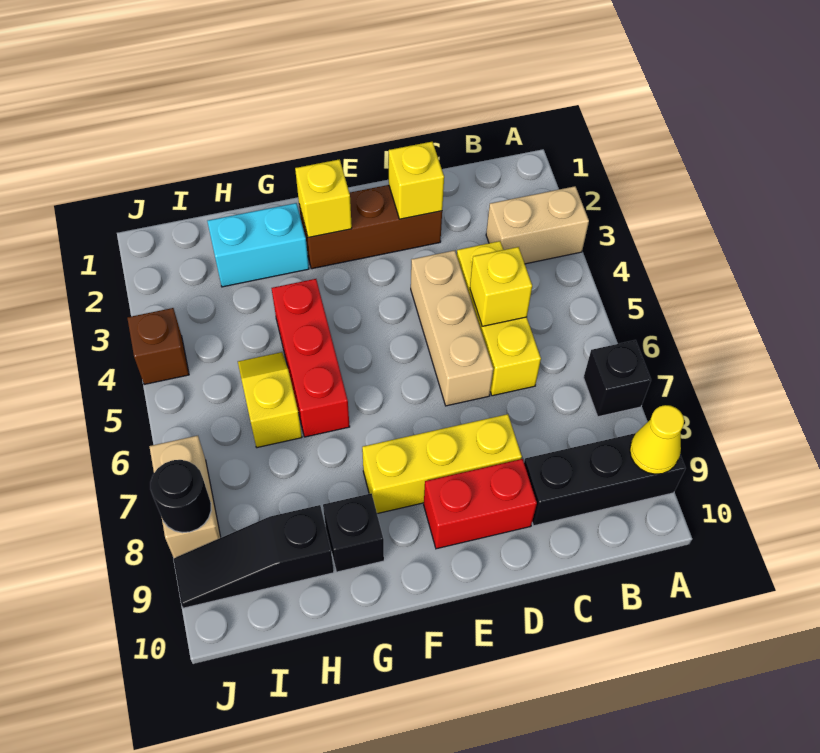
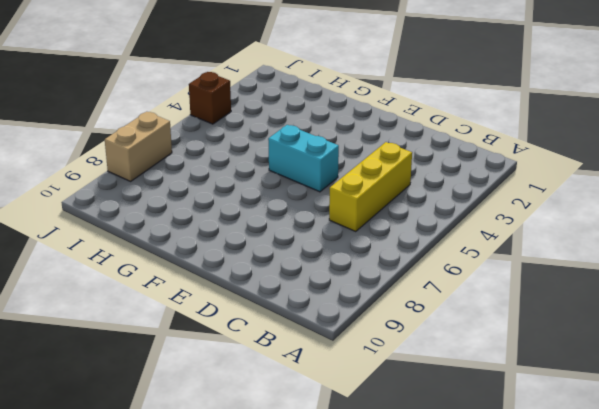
cyan 1x2 brick [268,125,339,192] -> cyan 1x2 brick moved to [207,203,309,287]
none -> tan 1x2 brick [486,186,589,264]
none -> black 1x1 brick [583,340,651,417]
none -> black 1x3 brick [524,433,686,526]

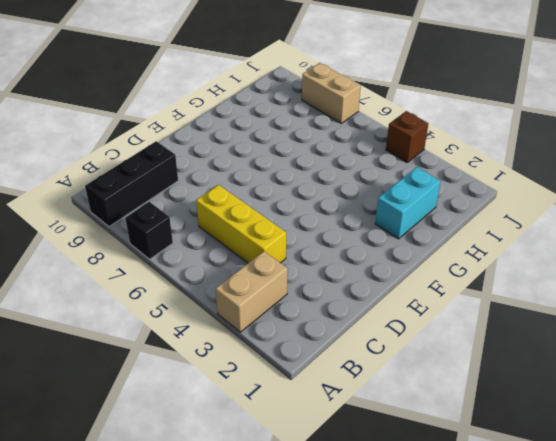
none -> brown 1x3 brick [299,185,442,269]
none -> tan 1x3 brick [411,250,493,406]
none -> yellow 1x3 brick [362,414,522,514]

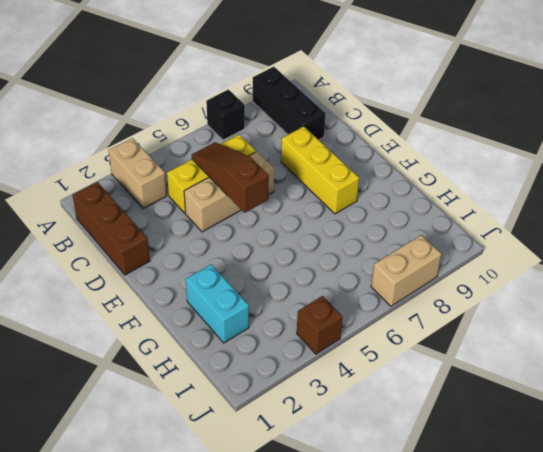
brown 1x3 brick [73,182,150,275] -> brown 1x3 brick moved to [299,185,442,269]
brown 1x3 slope [192,142,269,213] -> yellow 1x1 brick [470,247,532,326]
none -> red 1x2 brick [424,459,537,549]
none -> red 1x3 brick [271,279,350,437]
none -> black 1x1 brick [323,493,384,572]

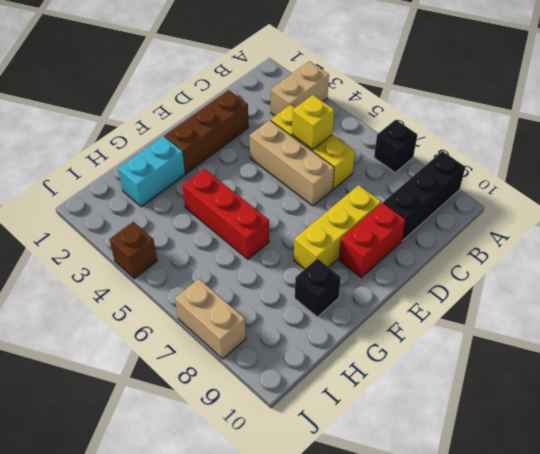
none -> yellow 1x2 slope [238,352,302,448]
none -> black 1x3 slope [173,505,334,608]
none -> yellow 1x1 cone [630,405,684,474]

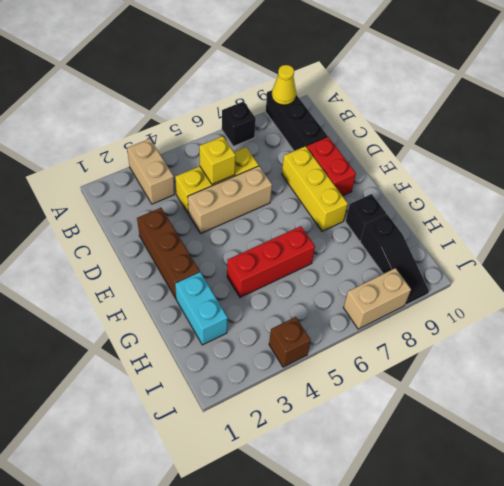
none -> yellow 1x2 slope [238,352,302,448]
none -> yellow 1x1 brick [389,142,444,219]
none -> yellow 1x1 brick [295,159,352,238]

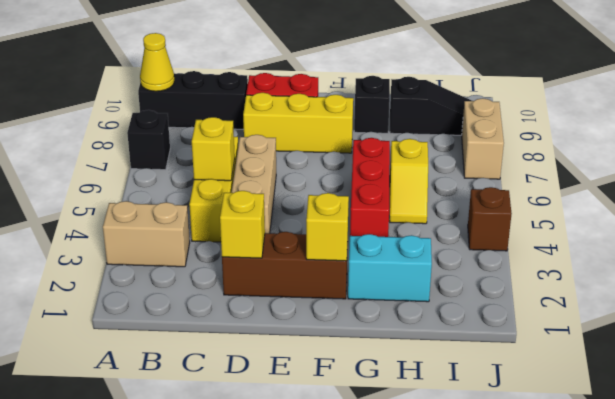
none -> black 1x1 round brick [150,460,211,533]

